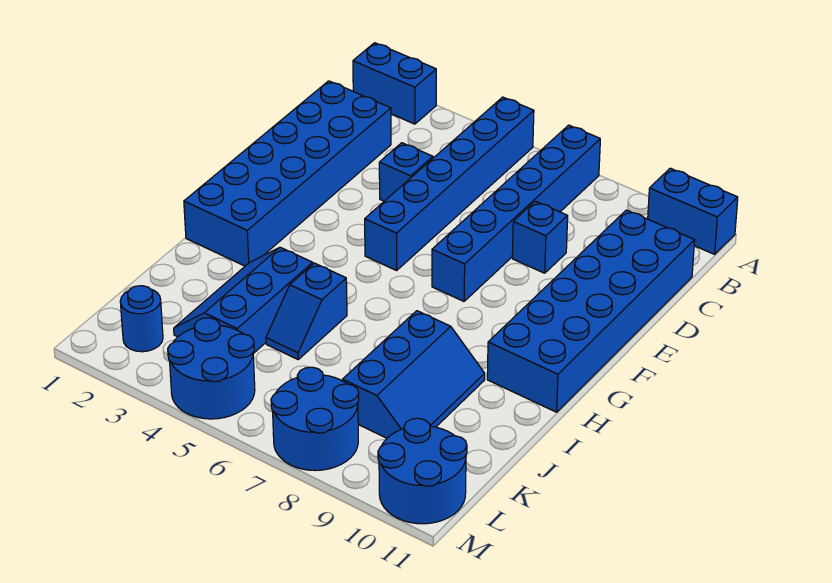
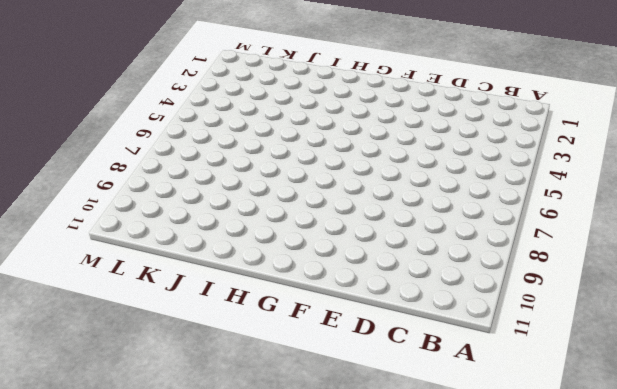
none -> blue 1x2 brick [353,43,436,124]
none -> blue 1x6 brick [365,97,534,270]
none -> blue 1x6 brick [432,125,600,301]

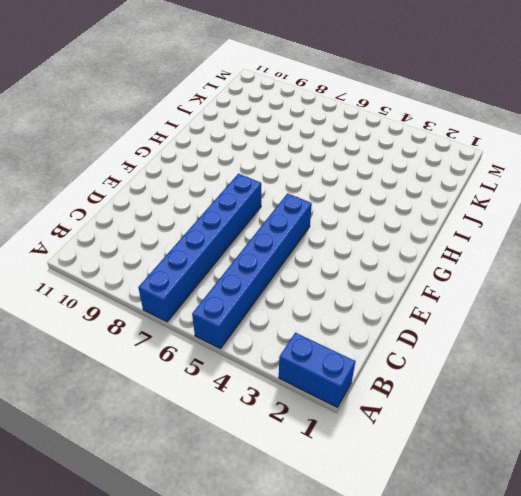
none -> blue 1x2 brick [648,168,738,254]
none -> blue 2x6 brick [184,81,391,266]
none -> blue 2x6 brick [487,210,695,412]

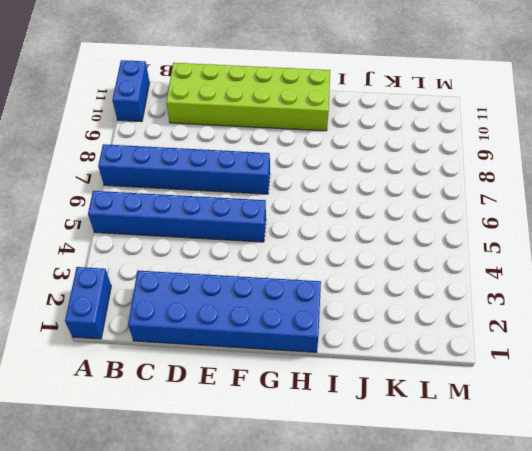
lime 2x6 brick [166,63,330,131] -> blue 2x6 brick [487,210,695,412]
none -> blue 1x1 brick [379,143,433,201]
none -> blue 1x1 brick [512,201,568,273]
none -> blue 2x3 slope [174,247,313,354]

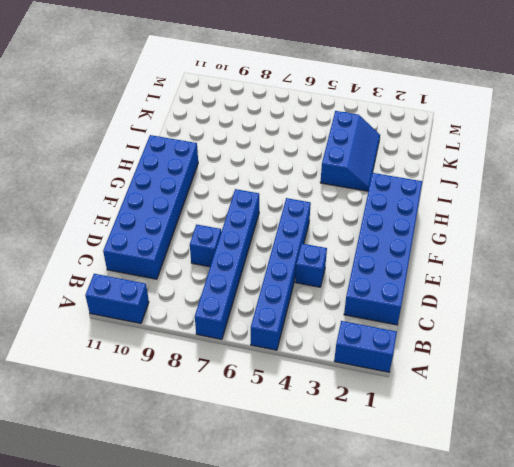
none -> blue 1x2 slope [266,263,347,359]
none -> blue 2x3 slope [343,311,485,438]
none -> blue 1x1 round brick [120,286,163,352]

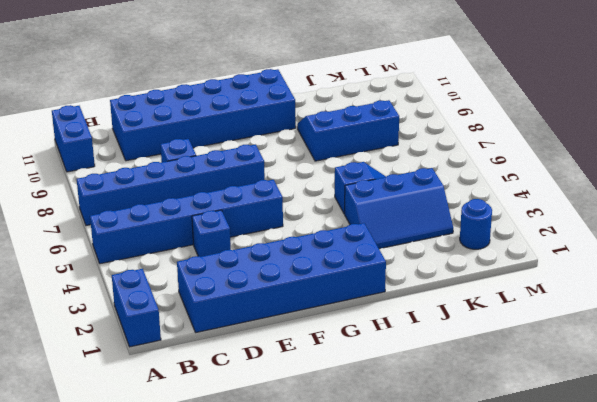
none -> blue 2x2 round brick [168,318,255,419]
none -> blue 2x2 round brick [271,367,359,471]
none -> blue 2x2 round brick [378,418,467,524]

